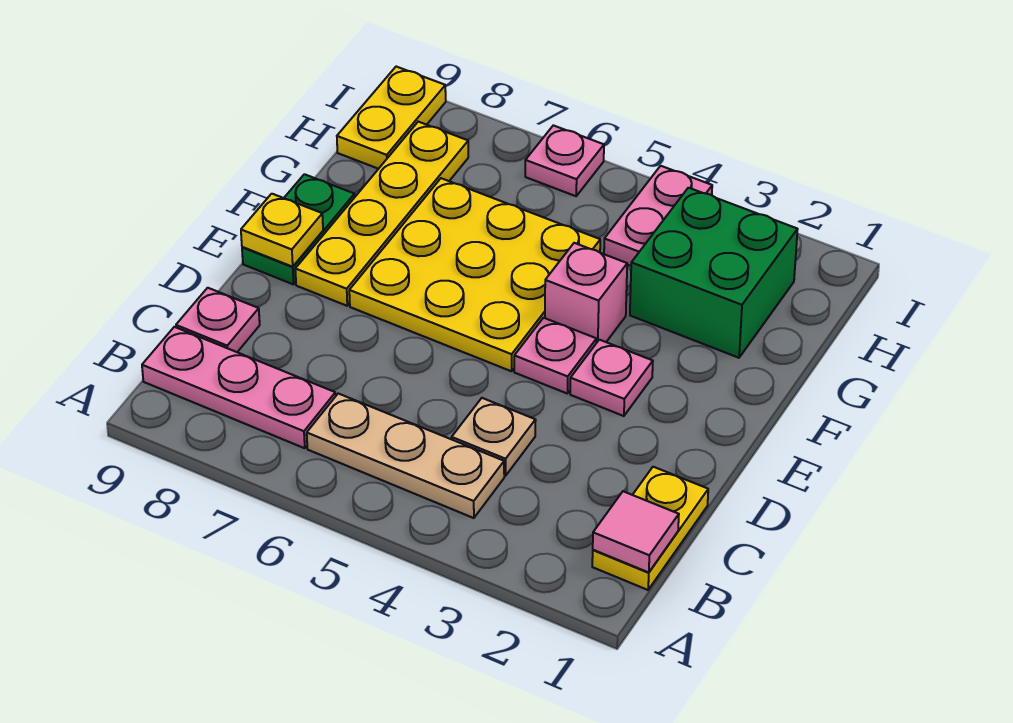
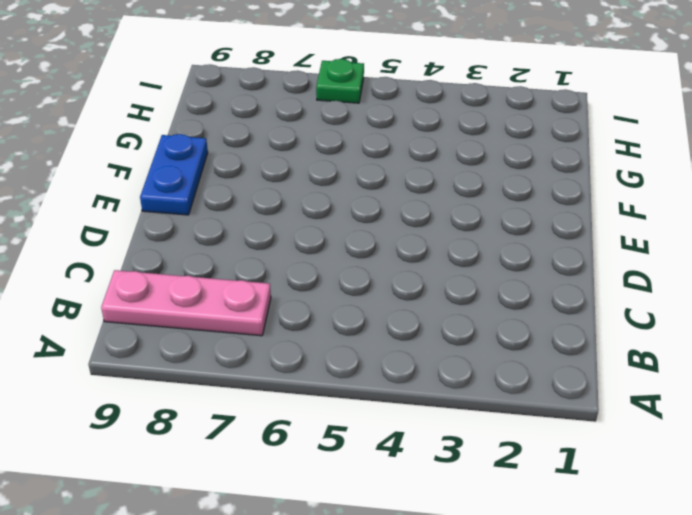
blue 1x2 plate [140,134,208,215] -> green 1x2 plate [242,174,355,284]
green 1x1 plate [316,59,364,103] -> pink 1x1 plate [525,125,604,196]
none -> yellow 1x2 plate [592,467,708,590]
none -> tan 1x3 plate [307,394,504,518]
none -> tan 1x1 plate [452,398,536,476]

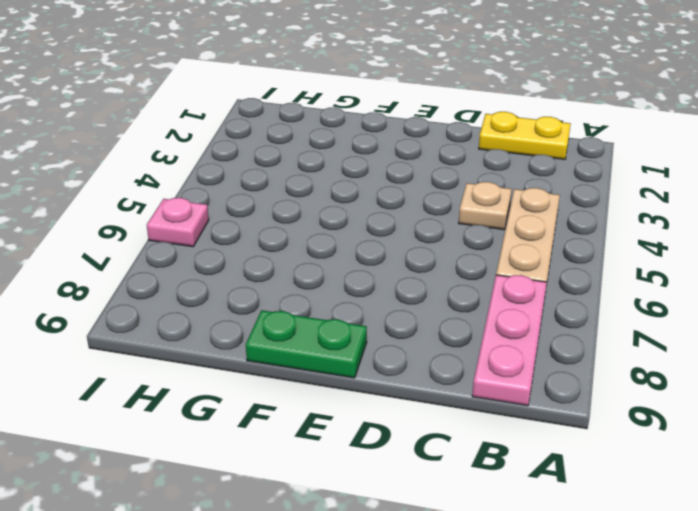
none -> pink 1x1 plate [176,288,260,352]
none -> pink 1x1 plate [570,340,653,416]
none -> pink 1x1 plate [514,318,597,394]

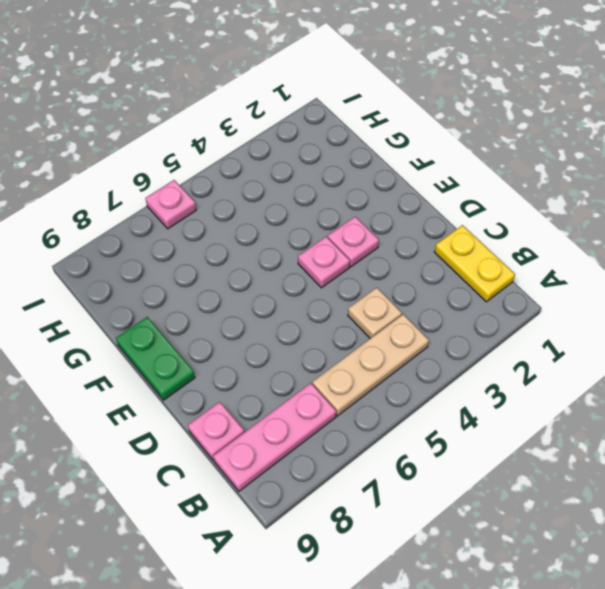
none -> yellow 3x3 plate [349,178,600,371]
none -> yellow 1x4 plate [295,122,468,306]
none -> pink 1x1 brick [545,243,627,343]

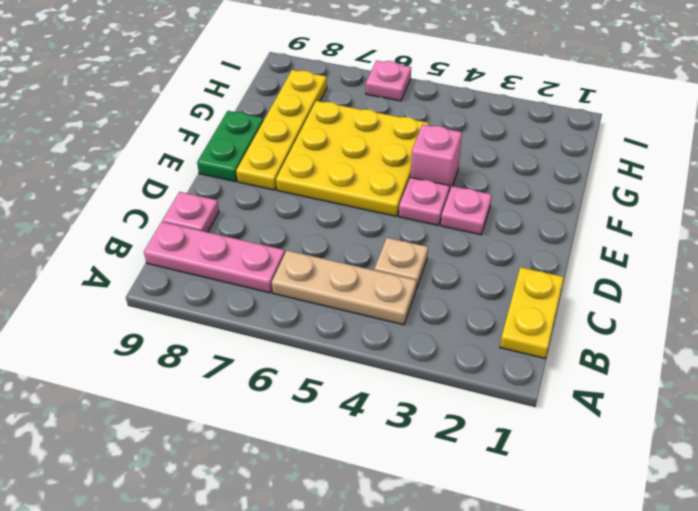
none -> green 2x2 brick [630,188,798,358]
none -> pink 1x2 plate [604,166,712,266]
none -> yellow 1x2 plate [337,67,446,169]

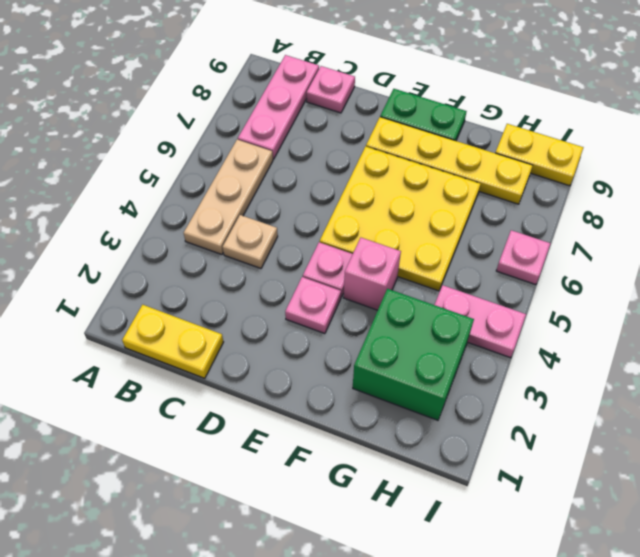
none -> pink 1x1 tile [593,491,679,572]
none -> yellow 1x1 plate [241,194,323,267]

